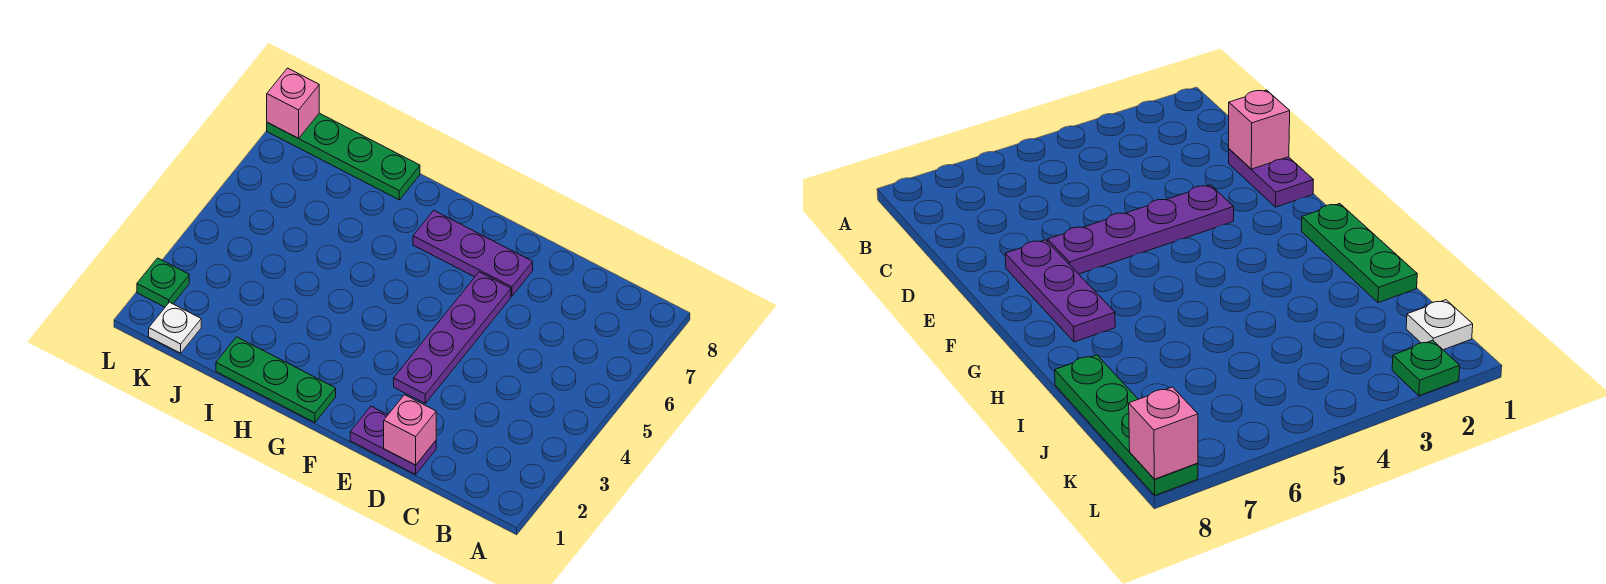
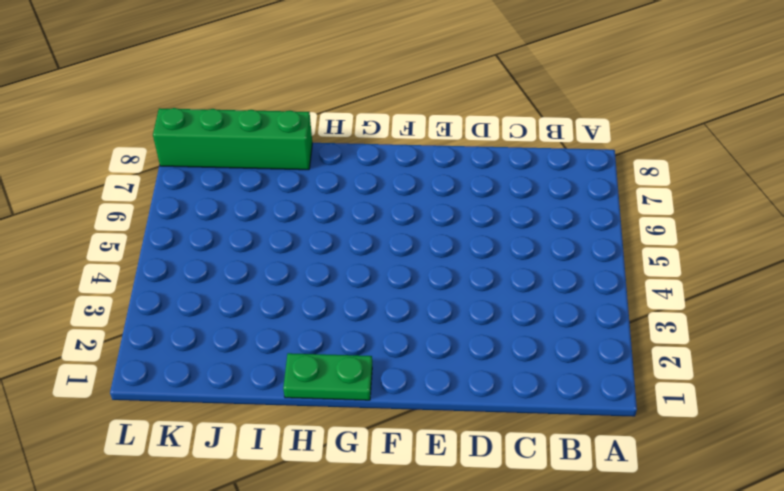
green 1x2 plate [283,353,372,400] -> green 1x3 plate [216,337,336,423]
green 1x4 brick [153,108,312,170] -> green 1x4 plate [267,113,420,200]
none -> purple 1x2 plate [350,406,436,474]
none -> purple 1x4 plate [394,272,511,403]

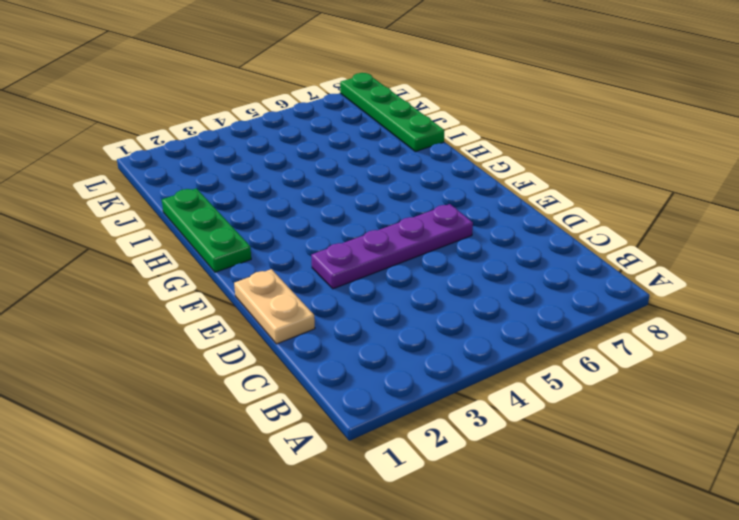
tan 1x2 plate [234,269,315,344] -> purple 1x2 plate [350,406,436,474]
none -> purple 1x3 plate [413,210,533,296]
none -> white 1x1 plate [149,302,201,353]

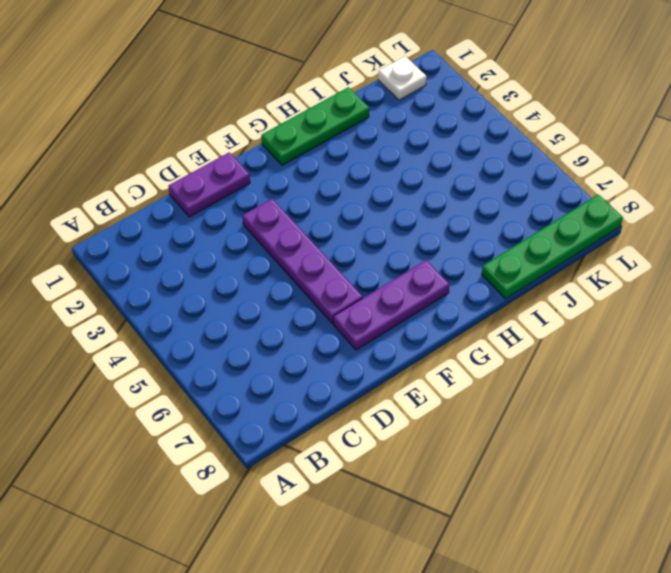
none -> green 1x1 plate [137,258,189,307]
none -> pink 1x1 brick [384,395,436,465]

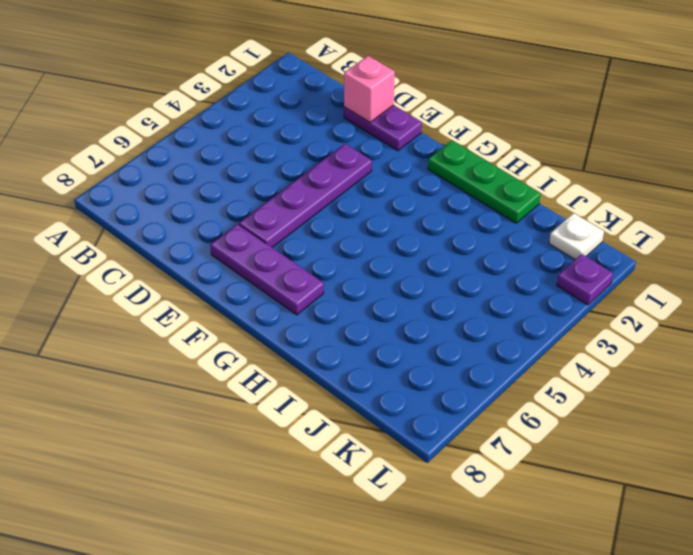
purple 1x1 plate [557,254,613,305] -> green 1x1 plate [137,258,189,307]
none -> green 1x4 plate [267,113,420,200]
none -> pink 1x1 brick [267,68,319,138]

